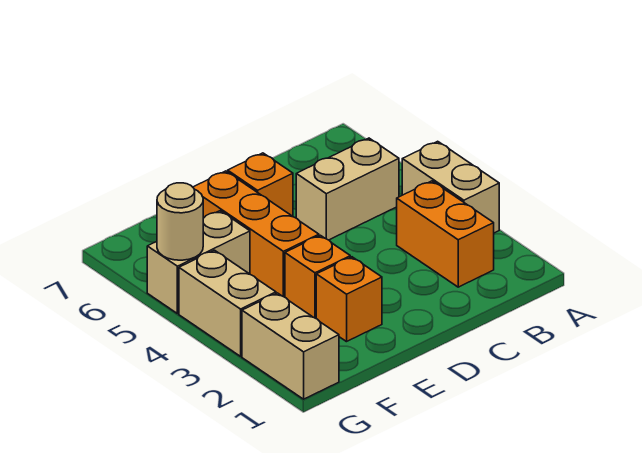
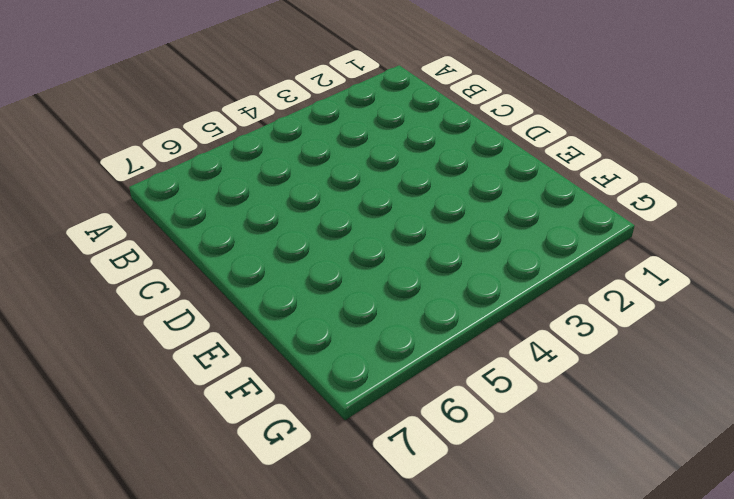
none -> tan 1x2 brick [402,141,499,233]
none -> orange 1x2 brick [397,181,494,287]

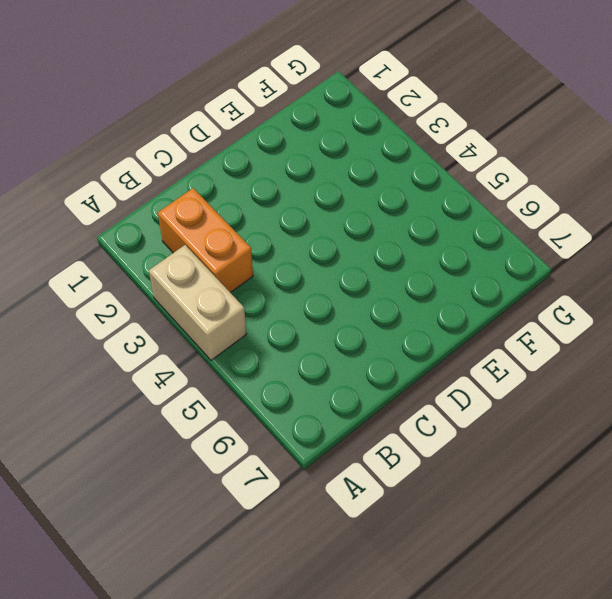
none -> tan 1x2 brick [296,138,399,240]
none -> orange 1x1 brick [228,153,293,216]

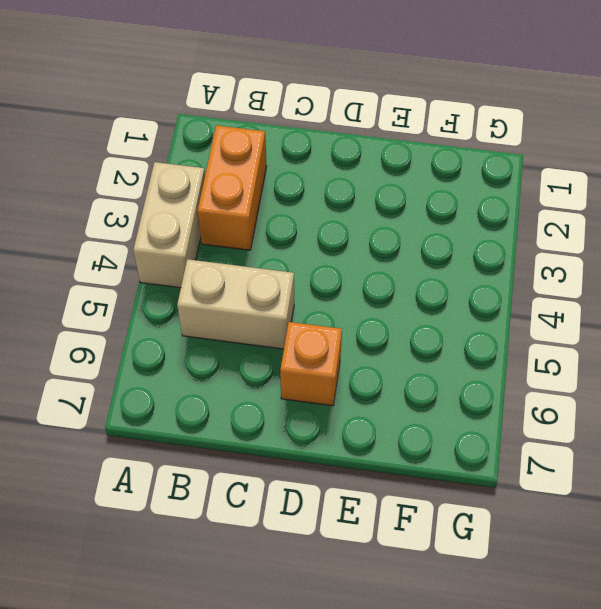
none -> orange 1x1 brick [316,257,382,342]
none -> orange 1x1 brick [285,235,350,318]

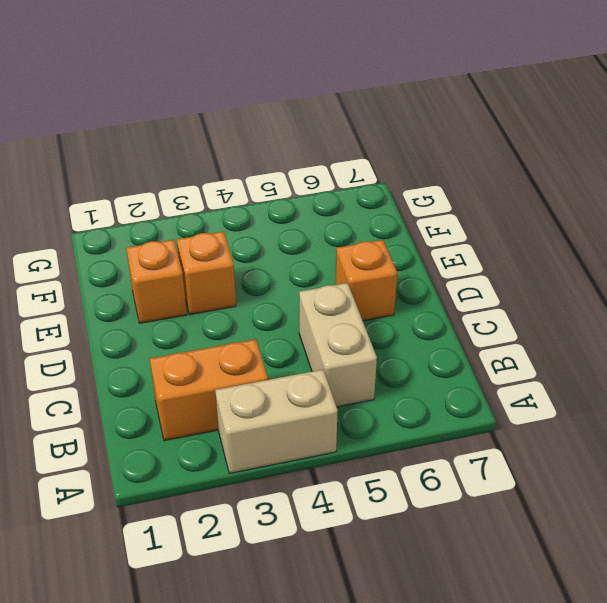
none -> orange 1x3 brick [193,171,319,297]
none -> tan 1x2 brick [147,211,250,314]

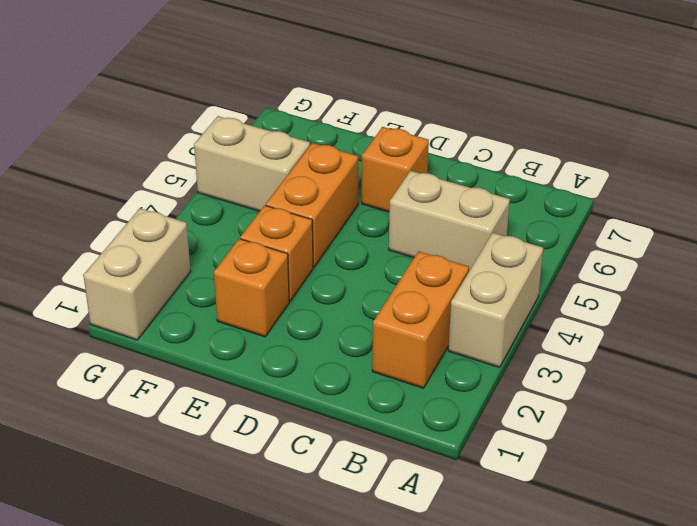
orange 1x2 brick [266,143,358,267] -> orange 1x3 brick [193,171,319,297]
none -> tan 1x2 brick [179,250,276,356]
none -> tan 1x1 round brick [157,183,203,260]

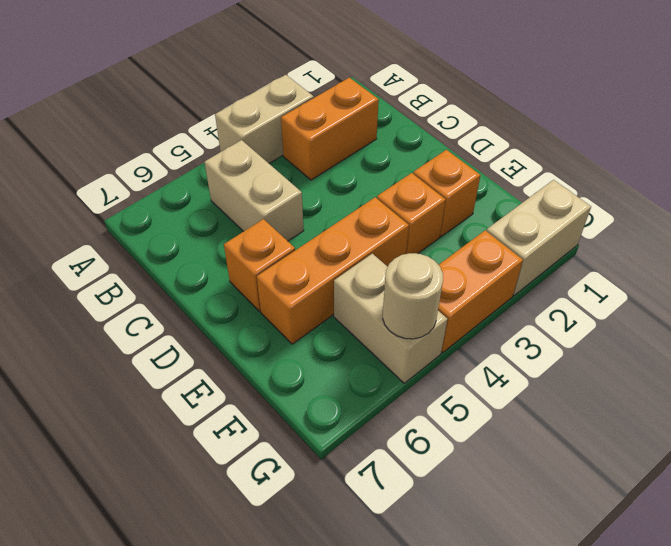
orange 1x2 brick [438,230,523,353] -> tan 1x2 brick [179,250,276,356]

